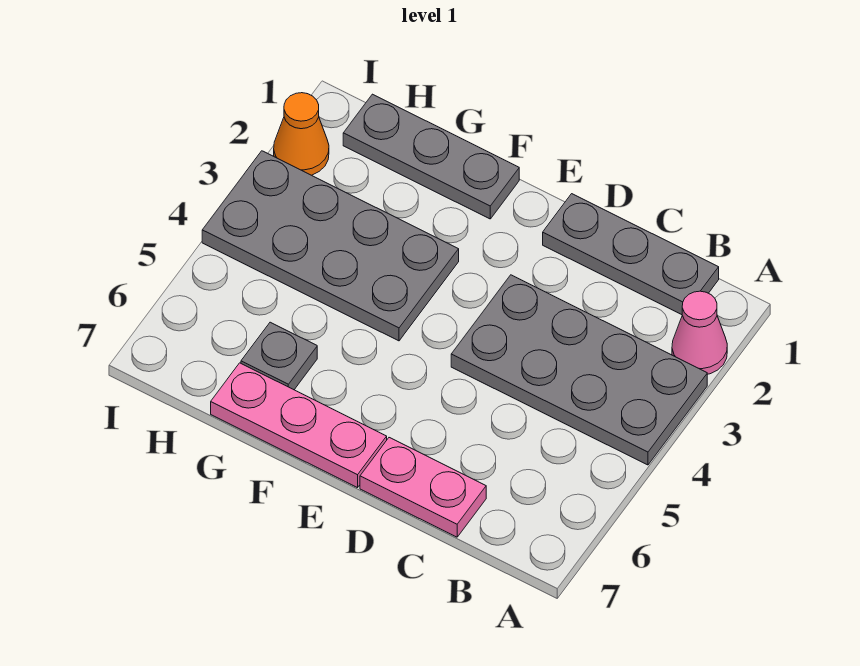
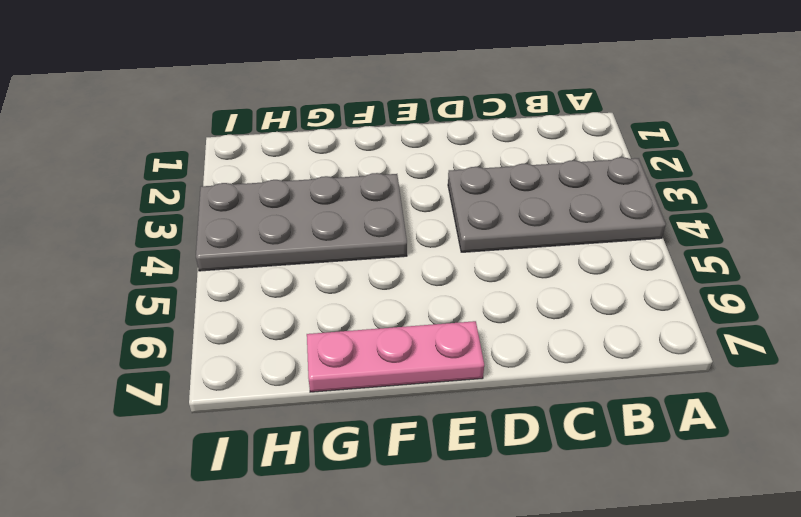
none -> pink 1x1 cone [672,291,727,374]
none -> grey 1x3 plate [543,194,719,315]

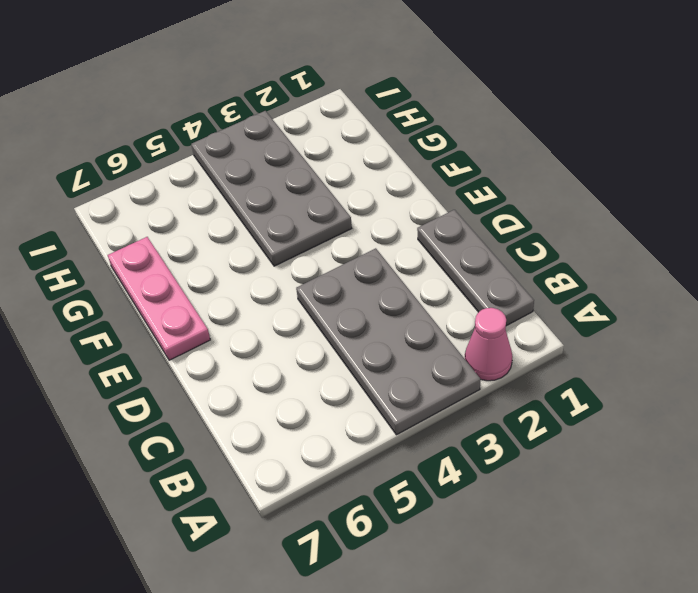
none -> pink 1x2 plate [360,438,486,537]
none -> grey 1x3 plate [343,94,519,219]

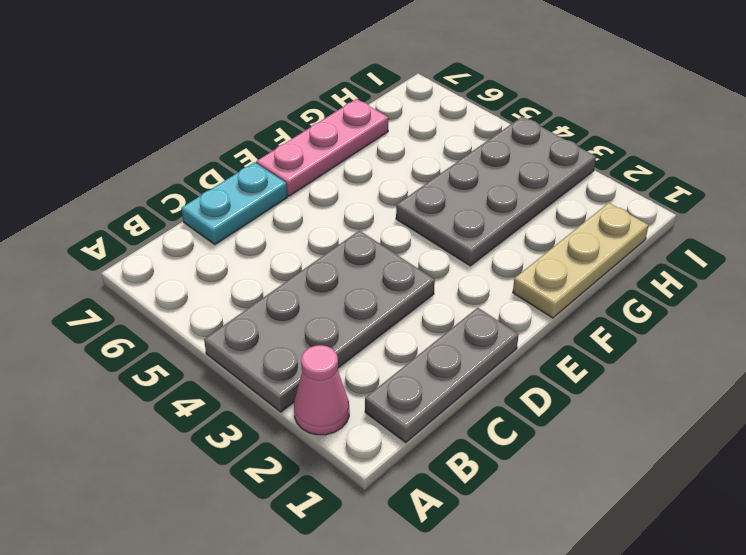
cyan 1x2 plate [181,162,287,245] -> pink 1x2 plate [360,438,486,537]
tan 1x3 plate [513,203,649,318] -> grey 1x3 plate [343,94,519,219]
none -> grey 1x1 plate [241,322,317,390]
none -> orange 1x1 cone [274,93,329,175]

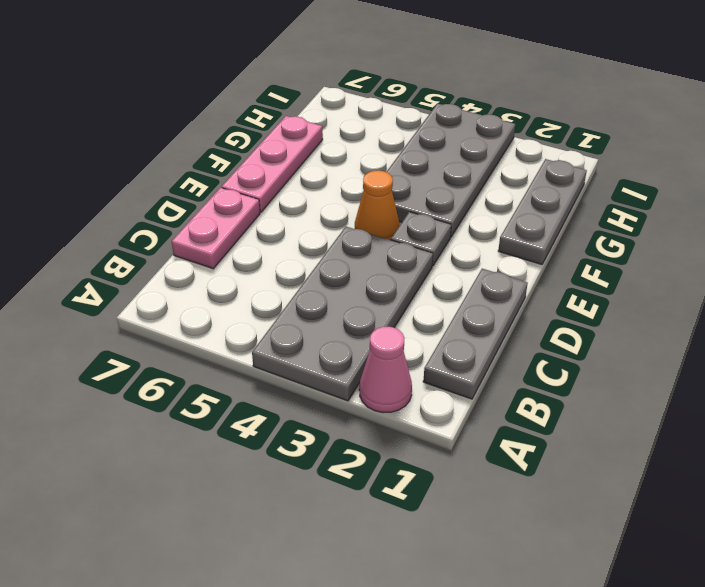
grey 1x1 plate [391,212,451,266] -> grey 1x1 plate moved to [241,322,317,390]
orange 1x1 cone [355,170,400,240] -> orange 1x1 cone moved to [274,93,329,175]

